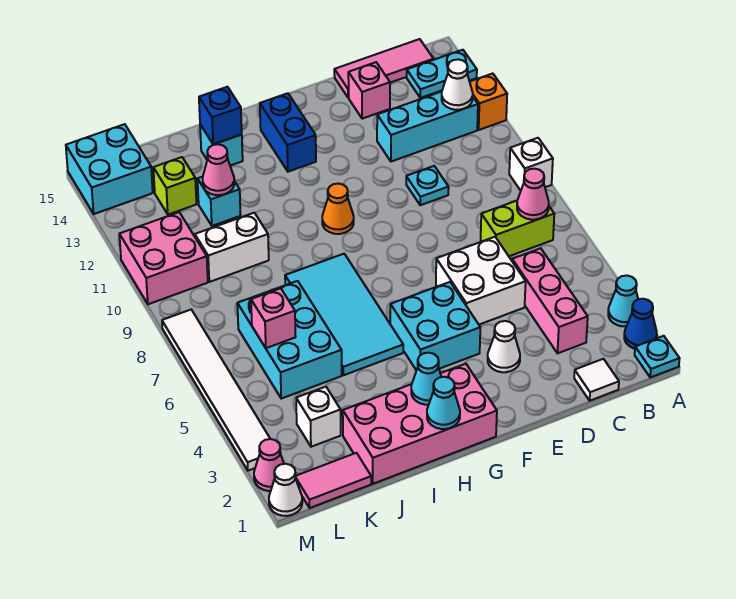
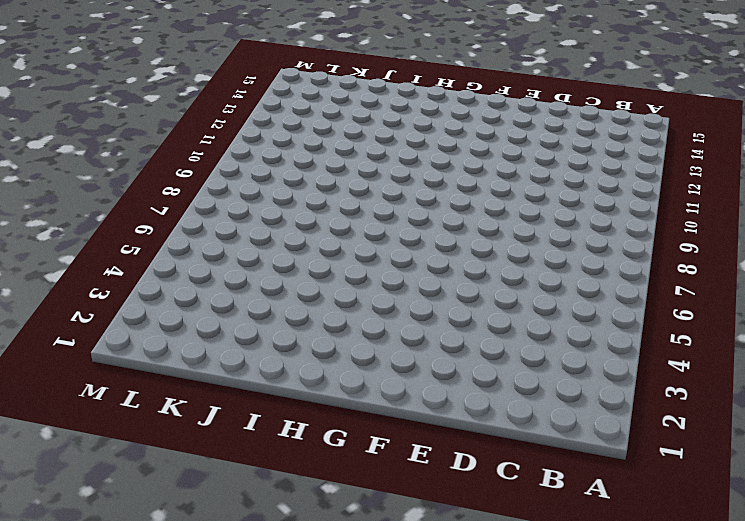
none -> cyan 1x1 plate [635,336,680,377]
none -> blue 1x1 cone [624,299,657,349]
none -> cyan 1x1 cone [608,275,638,326]
none -> white 1x1 brick [509,138,553,191]

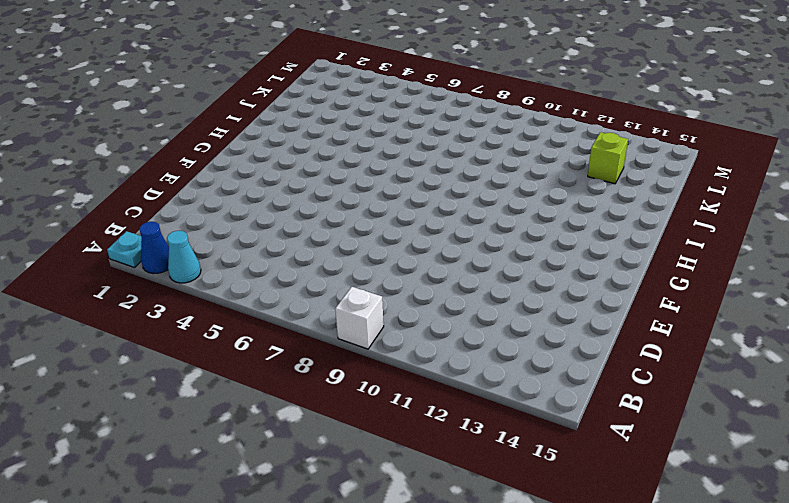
none -> orange 1x1 brick [470,73,507,130]
none -> cyan 1x2 plate [407,50,477,98]
none -> lime 1x2 brick [481,201,554,256]
none -> cyan 1x3 brick [377,92,478,162]

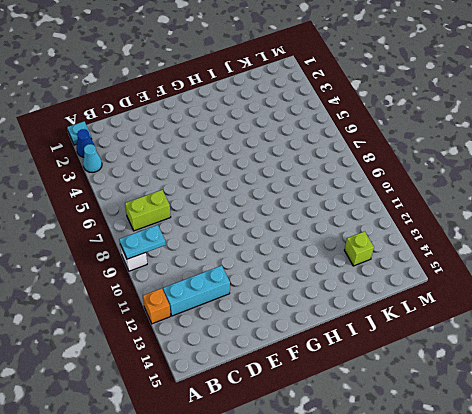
cyan 1x2 plate [119,225,166,259] -> cyan 1x2 plate moved to [407,50,477,98]
none -> pink 1x3 tile [334,39,434,97]
none -> white 1x1 tile [574,359,619,401]
none -> pink 1x3 brick [512,248,588,353]
none -> white 2x2 brick [436,237,526,325]

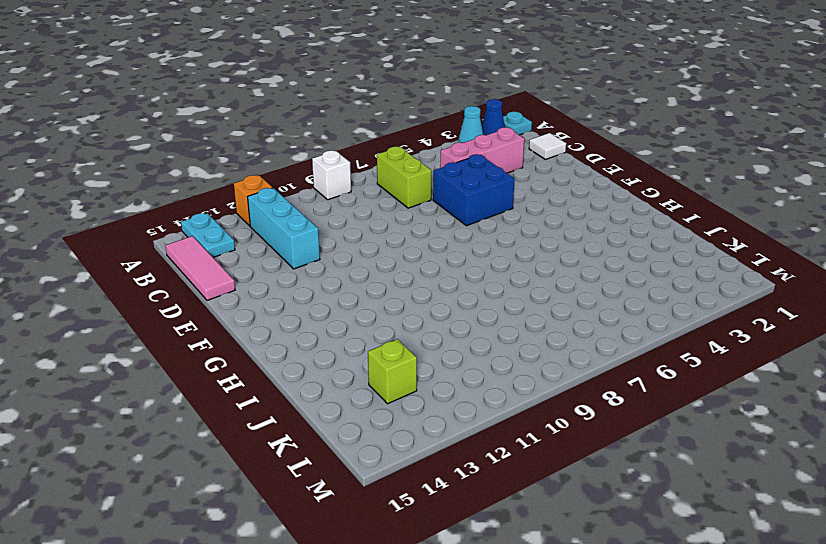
blue 2x2 brick [433,154,515,226] -> white 2x2 brick [436,237,526,325]
none -> cyan 1x1 plate [406,166,449,205]
none -> pink 1x1 brick [348,62,390,119]
none -> white 1x1 cone [488,321,520,372]
none -> cyan 2x2 brick [390,282,480,370]

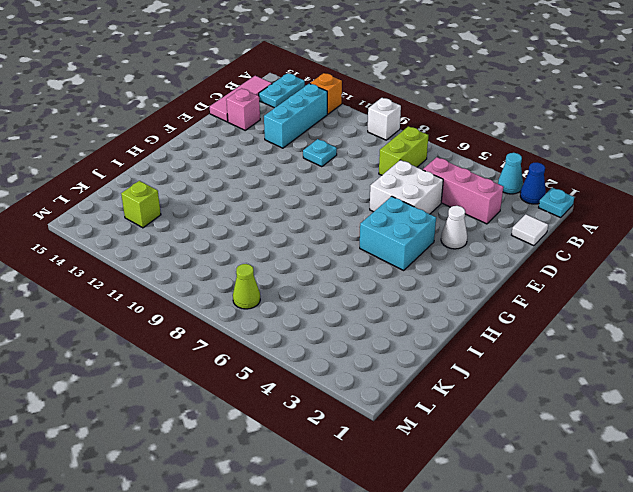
lime 1x1 cone [233,264,260,309] -> none
none -> pink 2x4 brick [343,364,497,484]
none -> orange 1x1 cone [322,184,354,234]
none -> blue 1x2 brick [260,93,316,172]
none -> cyan 2x4 tile [285,254,403,375]

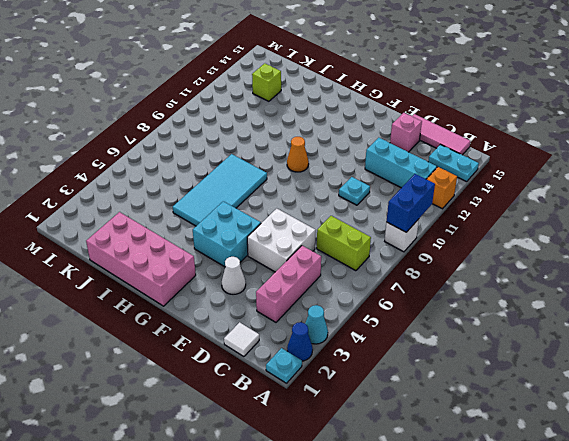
blue 1x2 brick [387,174,435,232] -> blue 1x2 brick moved to [260,93,316,172]
none -> cyan 1x1 brick [200,125,243,166]
none -> cyan 2x3 brick [237,281,342,399]
none -> white 1x2 brick [195,213,269,282]
none -> cyan 1x1 brick [198,177,241,226]

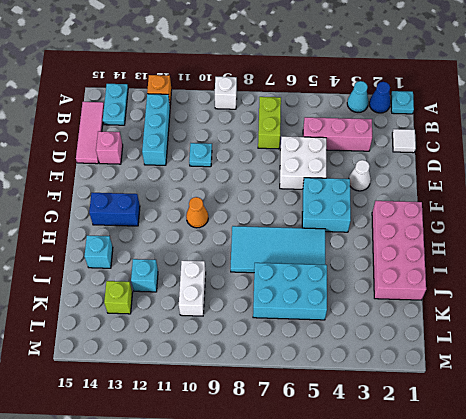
none -> pink 1x2 tile [295,453,371,508]
none -> white 1x1 brick [296,387,341,447]
none -> pink 2x2 brick [119,212,208,304]
none -> cyan 2x2 brick [66,124,153,214]

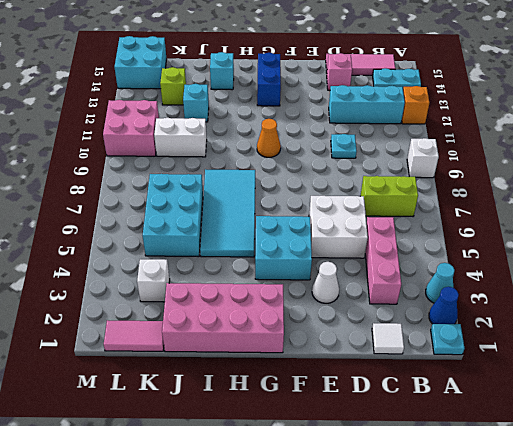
none -> white 1x1 cone [269,464,302,516]
none -> pink 1x1 cone [254,439,284,491]
none -> white 1x6 tile [162,310,270,471]
none -> pink 1x1 cone [517,169,549,220]

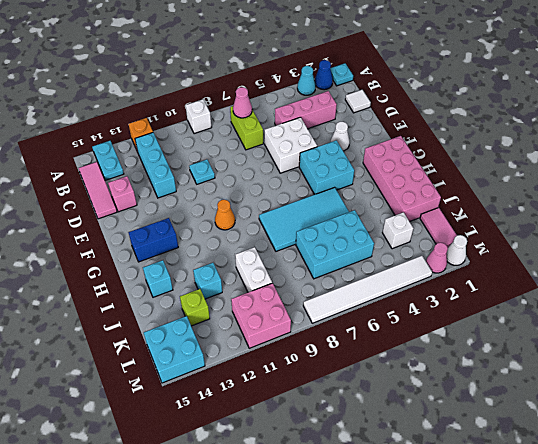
none -> white 1x1 cone [442,59,473,110]
none -> cyan 1x1 cone [427,377,460,429]
none -> cyan 1x1 cone [411,353,441,405]
none -> blue 1x1 brick [199,87,242,144]

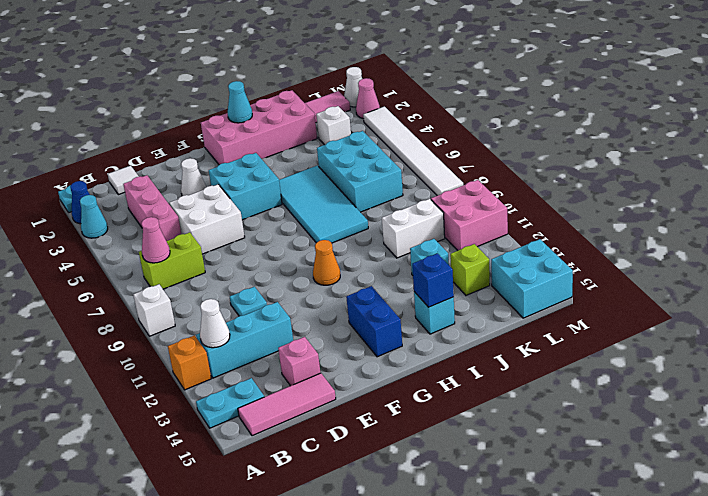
none -> cyan 1x1 cone [411,353,441,405]
none -> pink 1x1 cone [203,144,234,195]
none -> pink 1x1 brick [251,288,296,348]

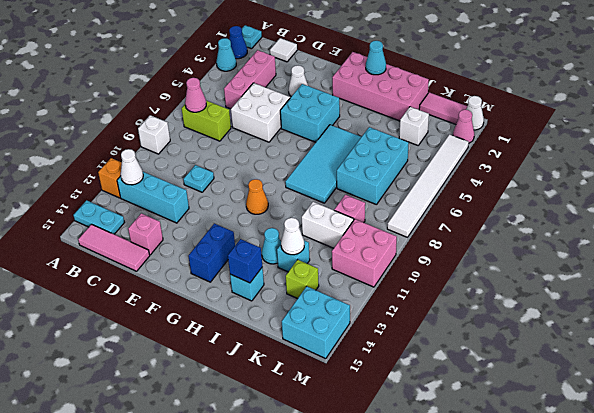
cyan 1x1 cone [262,228,281,264] -> cyan 1x1 cone moved to [411,353,441,405]
white 1x1 cone [281,218,304,255] -> pink 1x1 cone [203,144,234,195]
pink 1x1 brick [334,195,365,223] -> pink 1x1 brick moved to [251,288,296,348]

